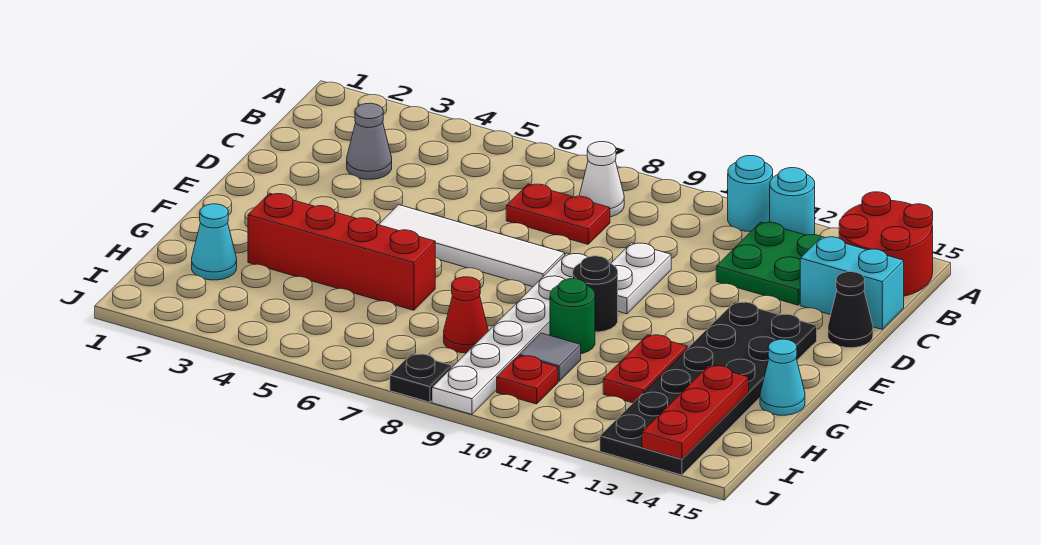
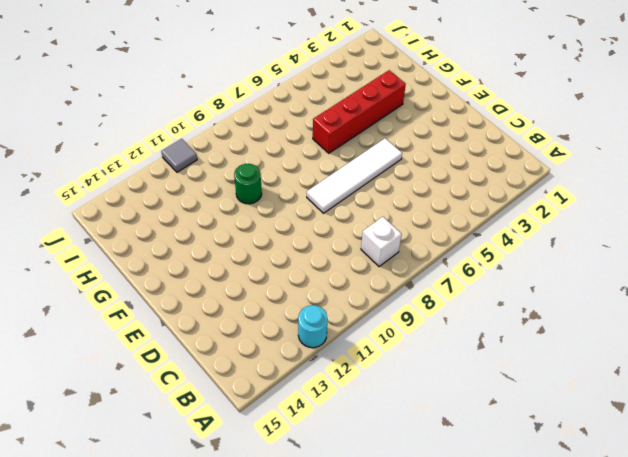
white 1x1 brick [361,217,402,267] -> white 1x1 cone [579,142,624,217]
grey 1x1 tile [161,139,197,172] -> grey 1x1 tile moved to [519,333,581,381]
none -> cyan 1x1 round brick [728,156,773,231]
none -> red 2x2 round brick [839,192,933,296]
none -> green 2x2 plate [716,222,821,305]

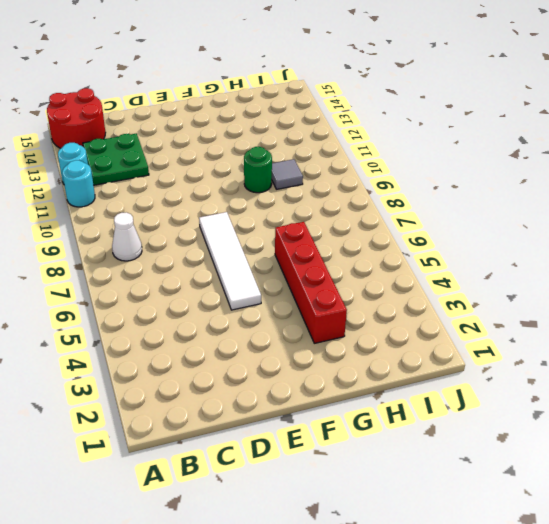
none -> grey 1x1 cone [347,103,392,179]
none -> red 1x2 plate [506,184,610,244]
none -> cyan 1x2 brick [800,237,904,329]

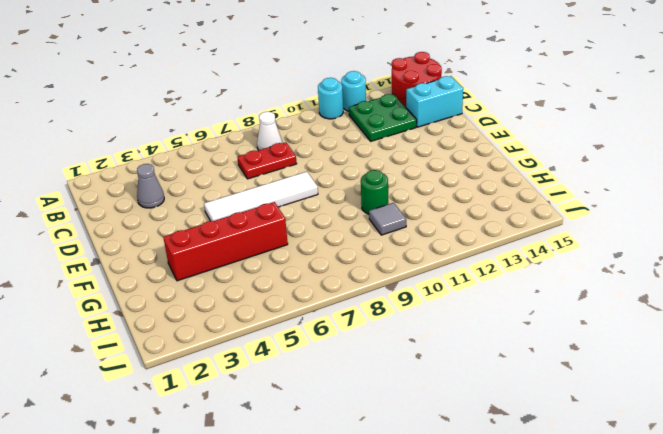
none -> white 1x2 plate [611,243,671,314]
none -> black 1x1 cone [828,272,873,348]
none -> white 1x6 plate [432,253,587,414]

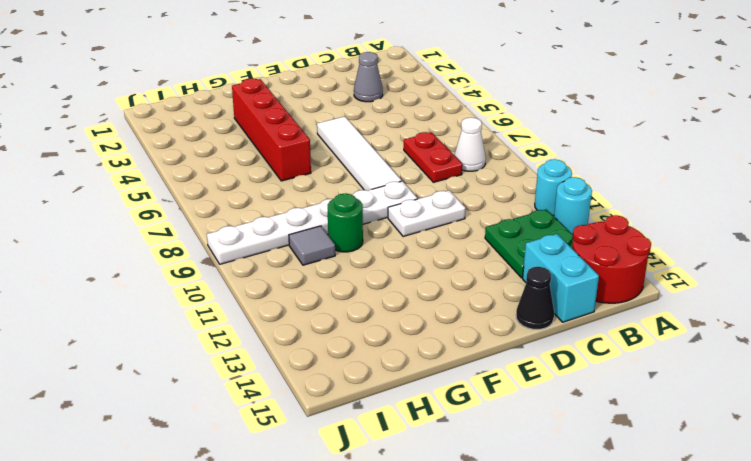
none -> black 2x6 plate [600,302,817,475]
none -> black 1x1 round brick [573,256,618,332]
none -> red 1x2 plate [603,335,687,403]

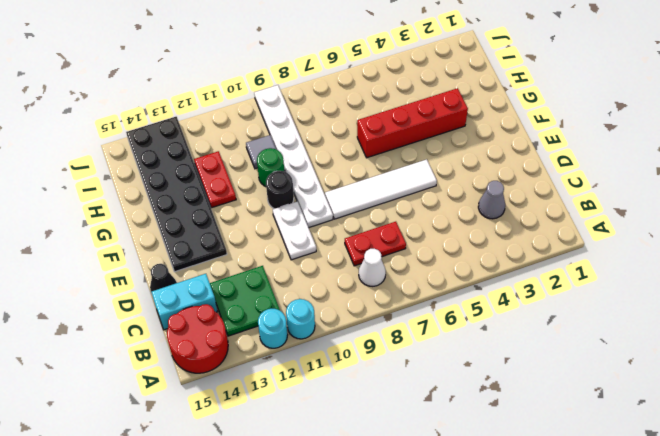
none -> cyan 1x1 cone [760,339,805,415]
none -> cyan 1x1 cone [192,204,237,280]
none -> red 1x1 cone [444,277,488,353]

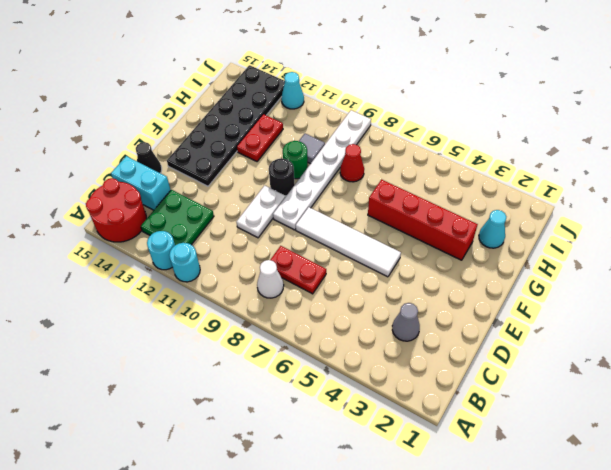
cyan 1x1 cone [281,72,304,109] -> cyan 1x1 cone moved to [760,339,805,415]
none -> red 1x1 plate [497,356,558,404]
none -> black 1x1 plate [390,354,452,402]
none -> red 1x3 plate [642,366,749,459]

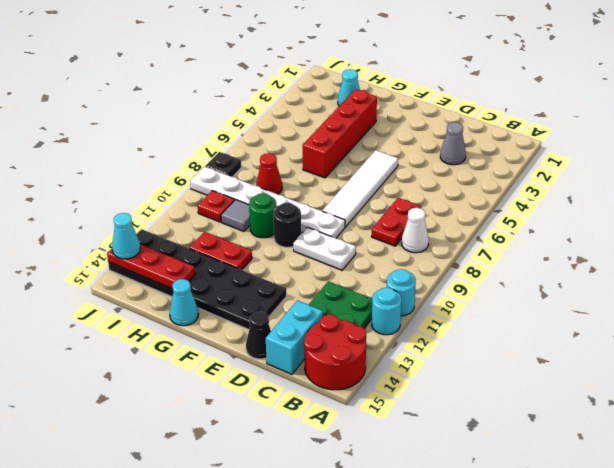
cyan 1x1 cone [112,213,140,259] -> none

